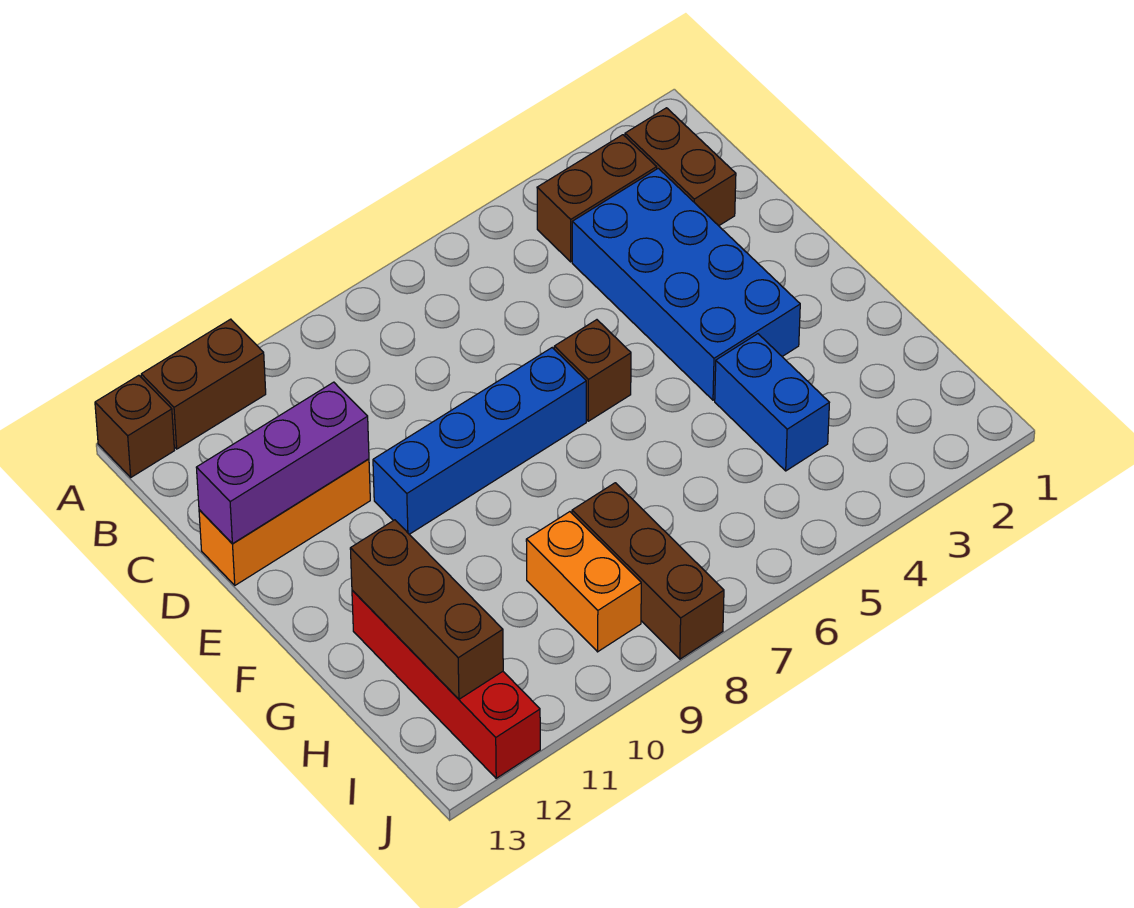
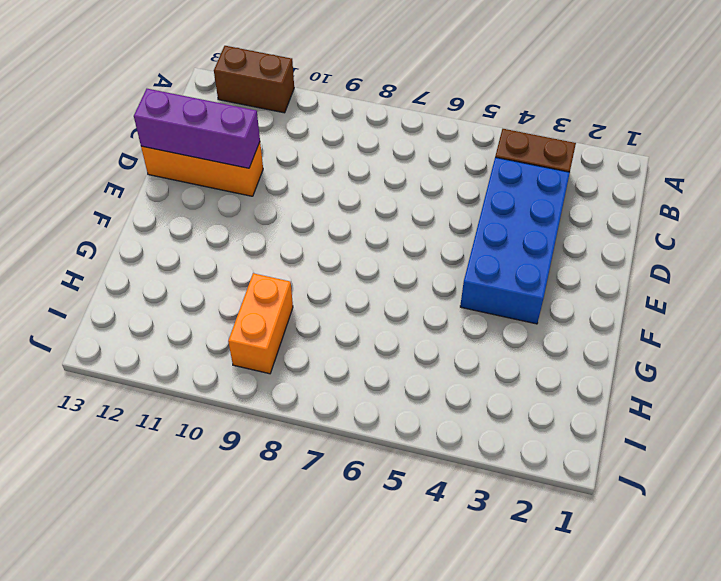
none -> brown 1x1 brick [95,375,174,477]
none -> brown 1x2 brick [625,108,736,226]
none -> brown 1x1 brick [554,320,631,421]

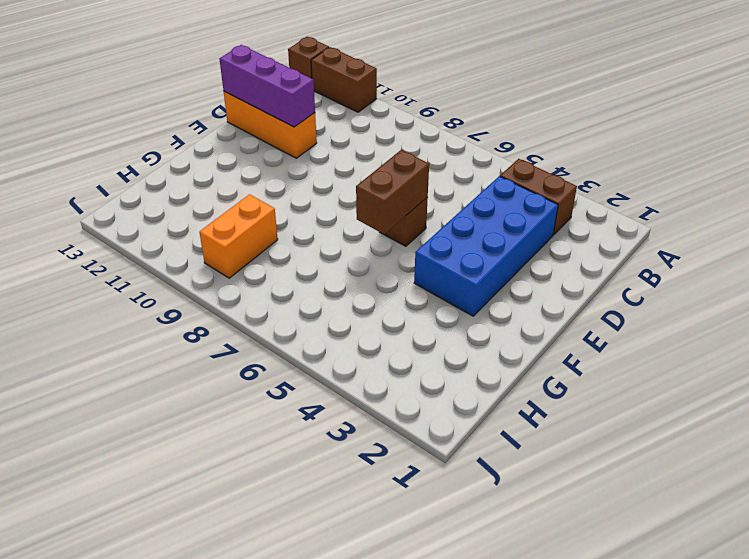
brown 1x2 brick [356,150,429,234] -> brown 1x2 brick moved to [625,108,736,226]
none -> blue 1x4 brick [373,348,586,534]
none -> blue 1x2 brick [715,334,829,471]
none -> red 1x4 brick [352,590,540,778]

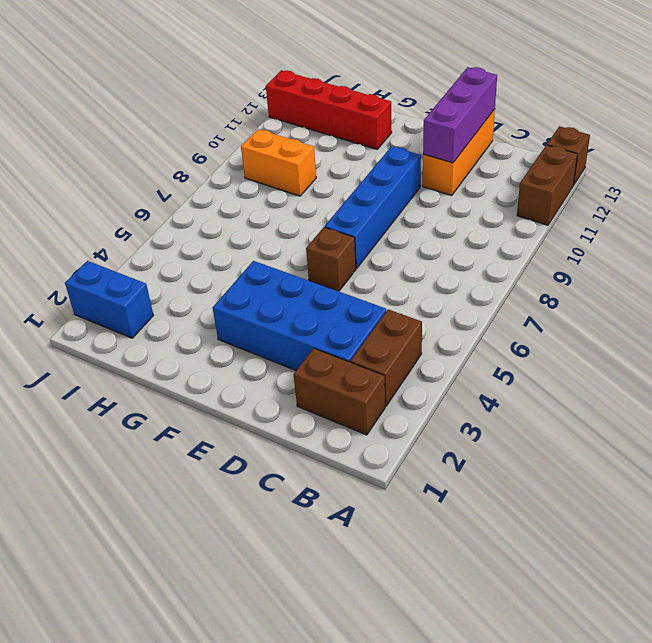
blue 1x2 brick [65,261,154,338] -> blue 1x2 brick moved to [715,334,829,471]
none -> brown 1x3 brick [572,483,724,659]
none -> brown 1x3 brick [350,520,503,699]

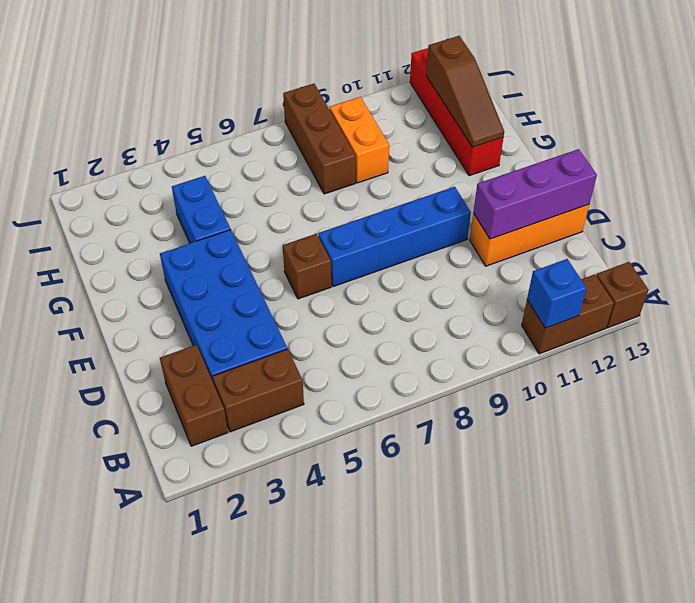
blue 1x1 brick [527,259,587,328] -> none
brown 1x3 slope [426,36,504,147] -> brown 1x3 brick [350,520,503,699]

